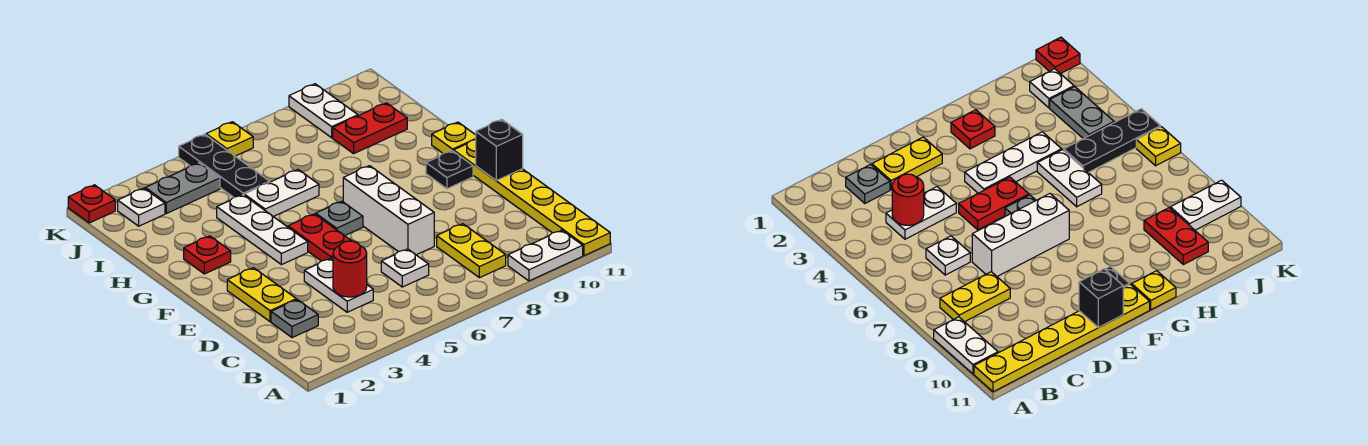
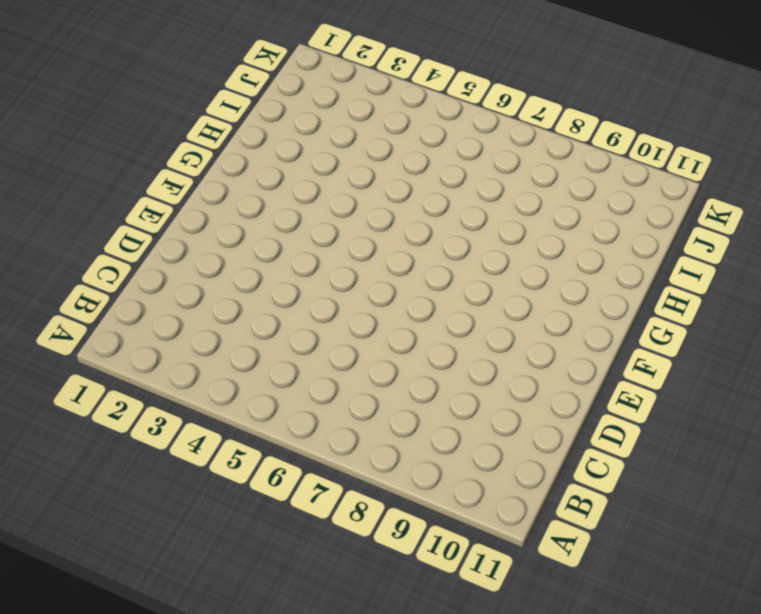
none -> white 1x2 plate [508,230,583,281]
none -> yellow 1x6 plate [454,139,610,256]
none -> yellow 1x2 plate [437,224,506,278]

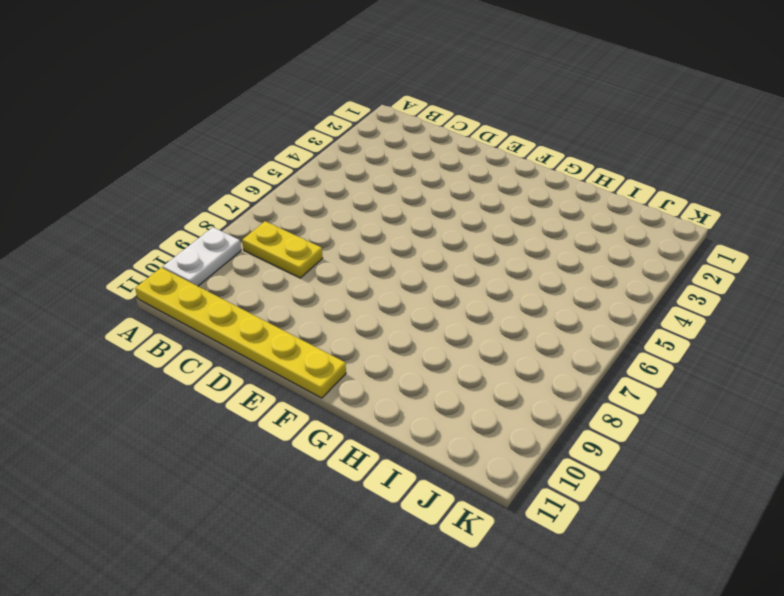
none -> grey 1x1 plate [271,300,318,338]
none -> white 1x2 plate [304,258,373,312]
none -> white 1x1 plate [381,249,429,287]

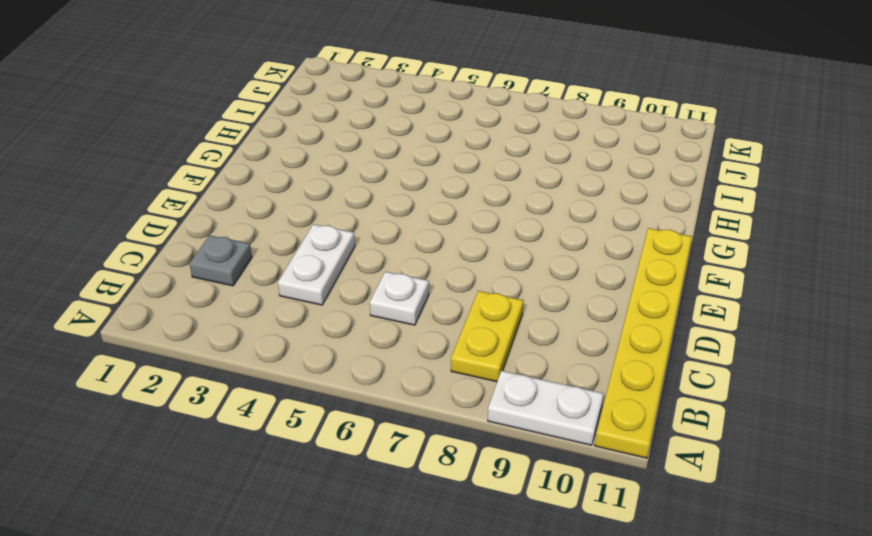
none -> yellow 1x2 plate [227,268,296,322]
none -> white 1x3 brick [343,166,434,255]
none -> red 1x2 plate [288,214,351,261]

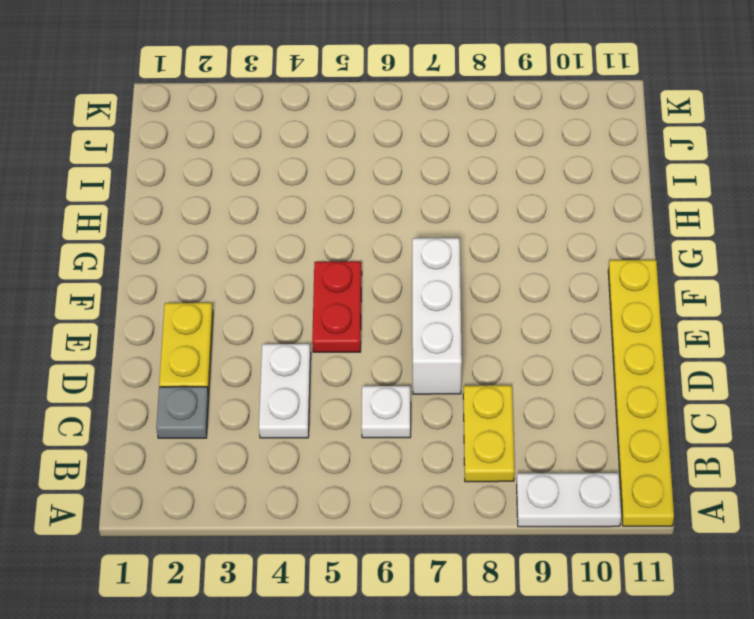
none -> white 1x3 plate [217,195,308,265]
none -> grey 1x1 plate [316,201,363,236]
none -> black 1x1 plate [426,151,473,189]

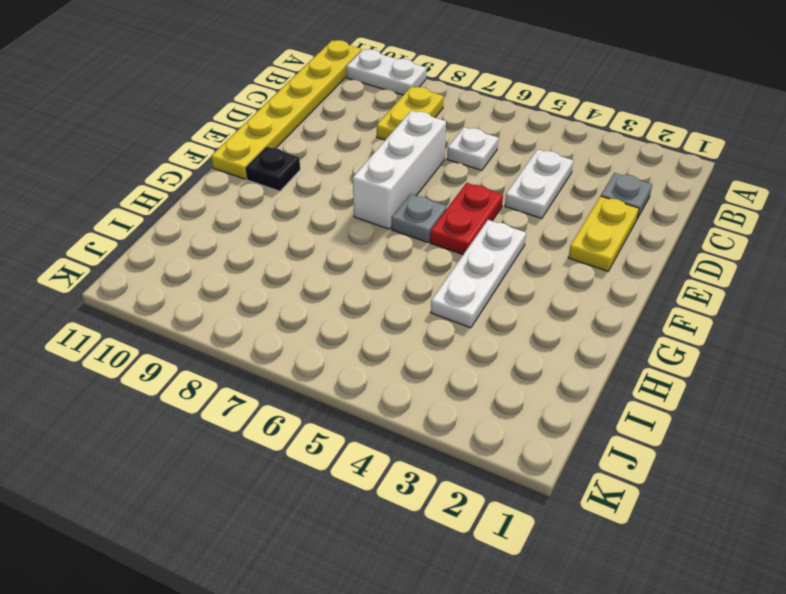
none -> red 1x1 plate [184,236,231,274]
none -> yellow 1x1 plate [432,122,476,153]
none -> white 1x2 plate [244,170,319,217]

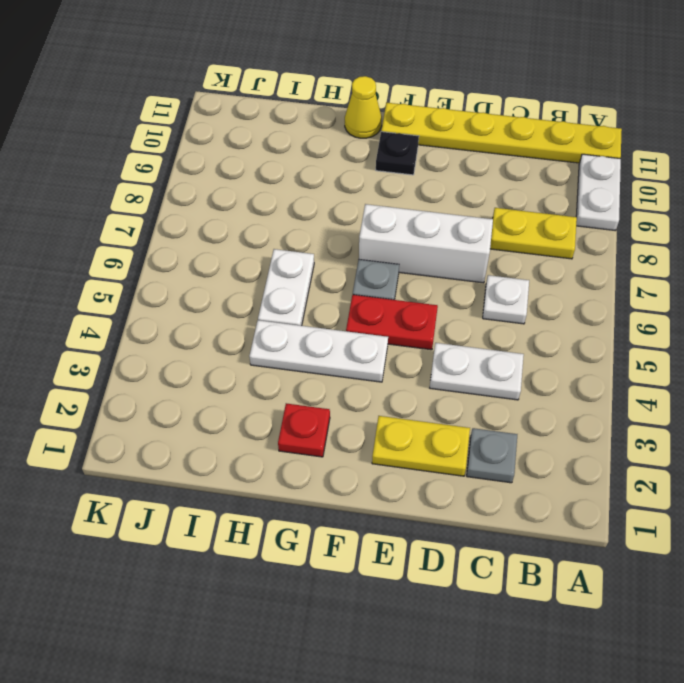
yellow 1x1 cone [345,76,382,138] -> yellow 1x1 plate [432,122,476,153]
none -> black 1x3 plate [179,134,270,197]
none -> red 1x2 plate [333,103,407,154]
none -> white 1x1 plate [118,188,165,226]

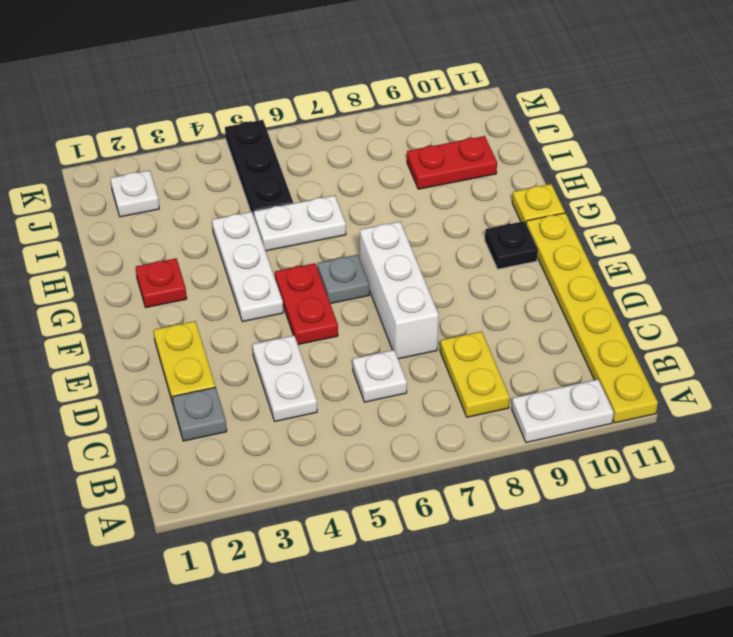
none -> grey 1x2 plate [145,163,220,213]
none -> white 1x2 plate [289,84,358,138]
none -> red 1x1 plate [68,185,115,223]

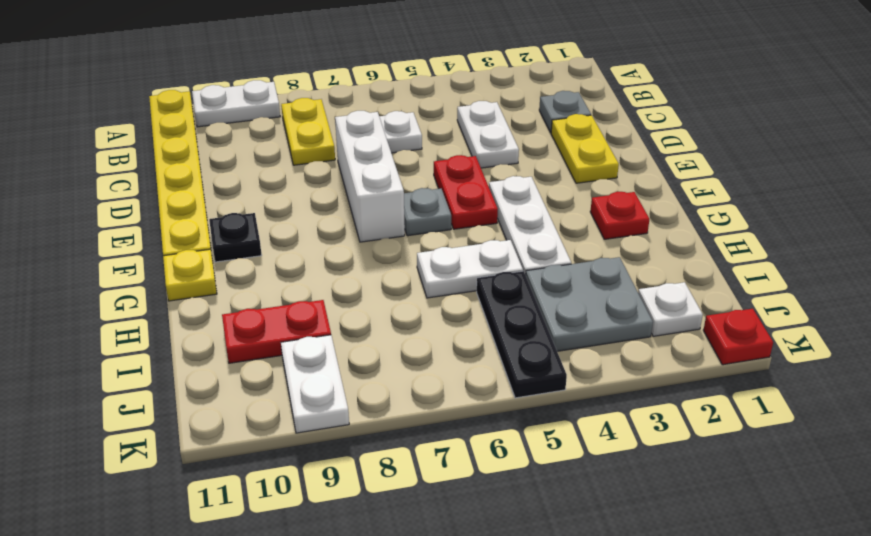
grey 2x2 plate [526,257,653,351] -> grey 1x2 plate [145,163,220,213]
none -> yellow 1x1 plate [206,122,253,156]
none -> red 1x1 round brick [333,241,367,297]
none -> black 1x1 brick [476,119,523,180]

